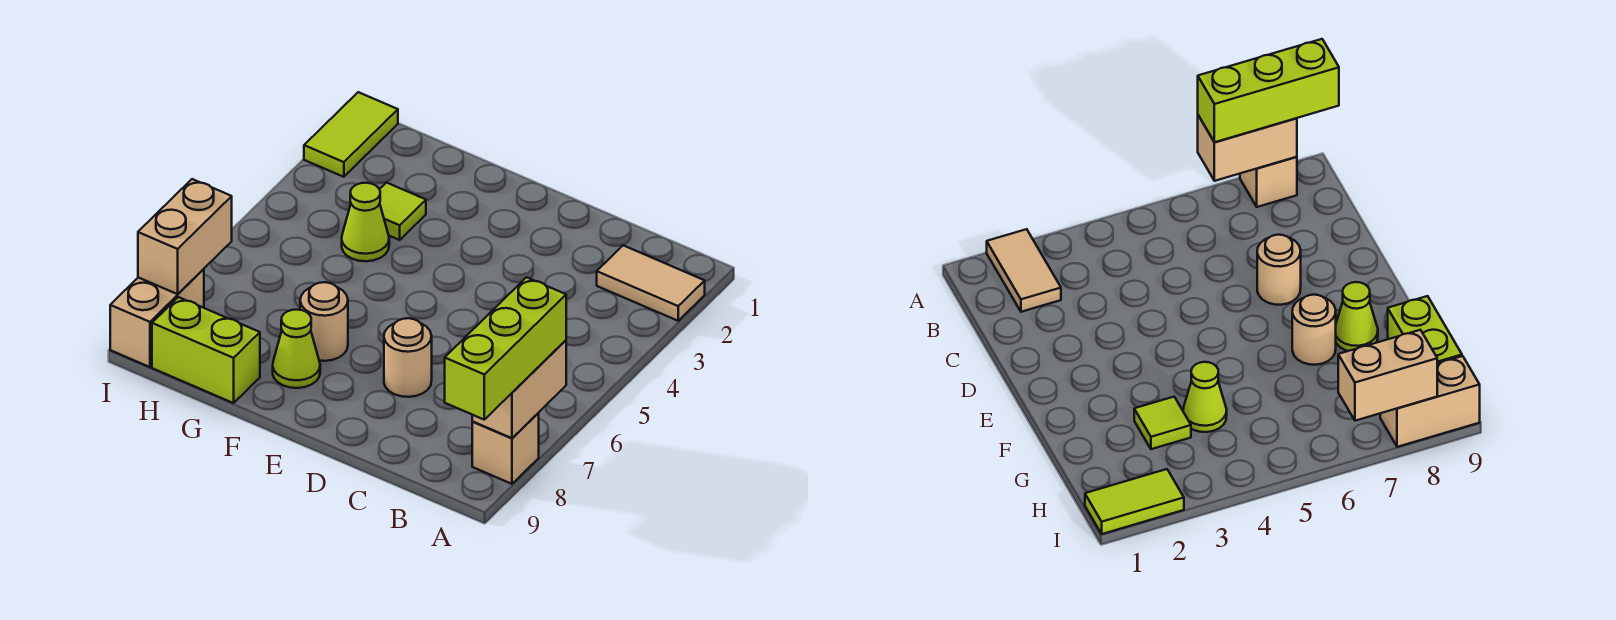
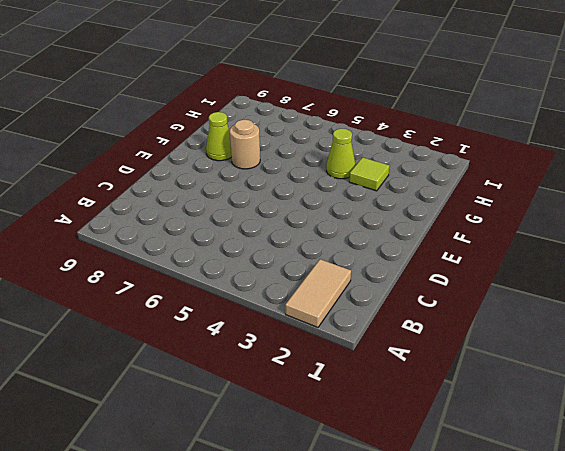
none -> tan 1x1 brick [472,413,539,484]
none -> tan 1x1 round brick [384,318,432,397]
none -> lime 1x2 brick [152,297,260,403]

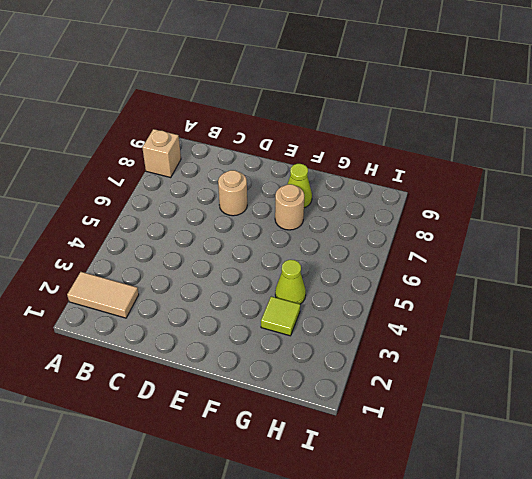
none -> lime 1x2 brick [152,297,260,403]
none -> lime 1x2 tile [304,92,398,177]
none -> tan 1x2 brick [110,269,204,367]

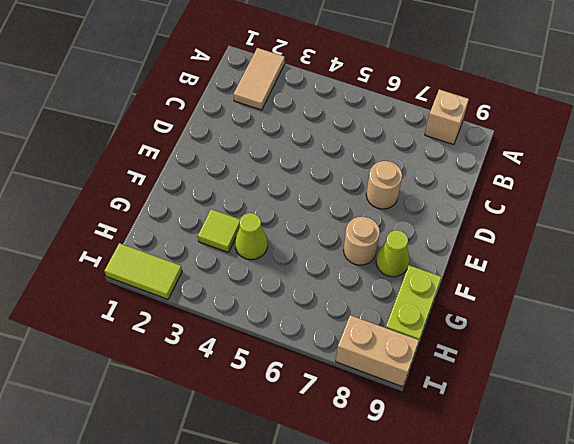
none -> tan 1x2 brick [472,340,566,438]
none -> tan 1x2 brick [138,179,232,294]
none -> lime 1x3 brick [445,277,566,419]

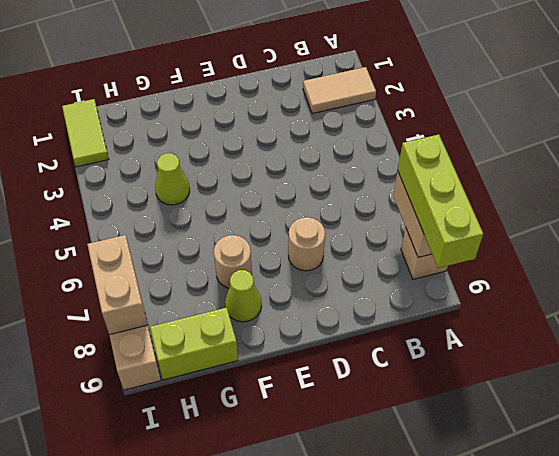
none -> lime 1x1 tile [379,183,426,240]

